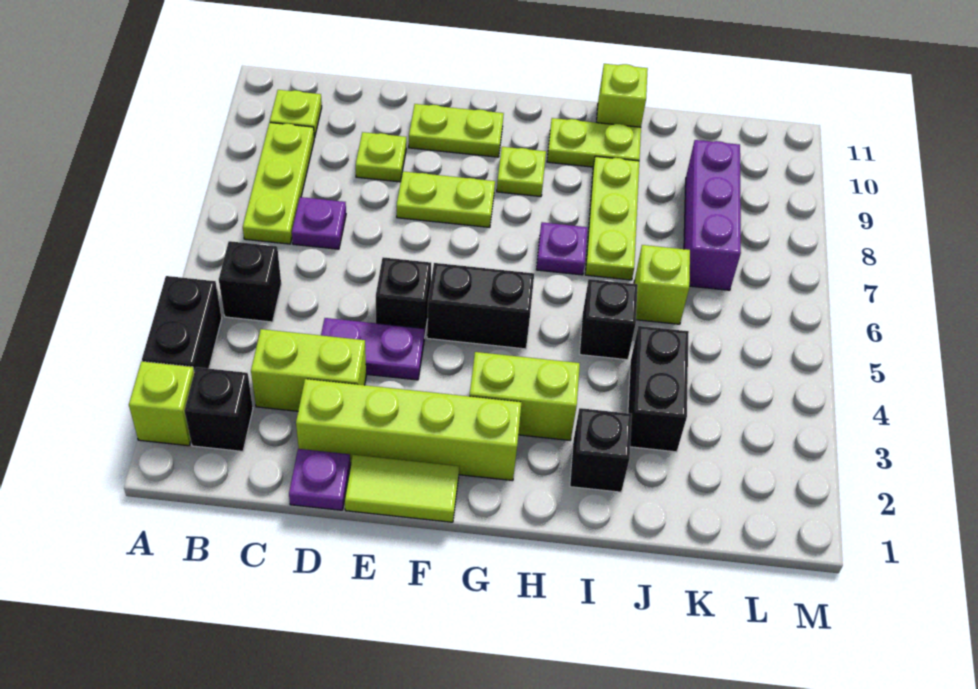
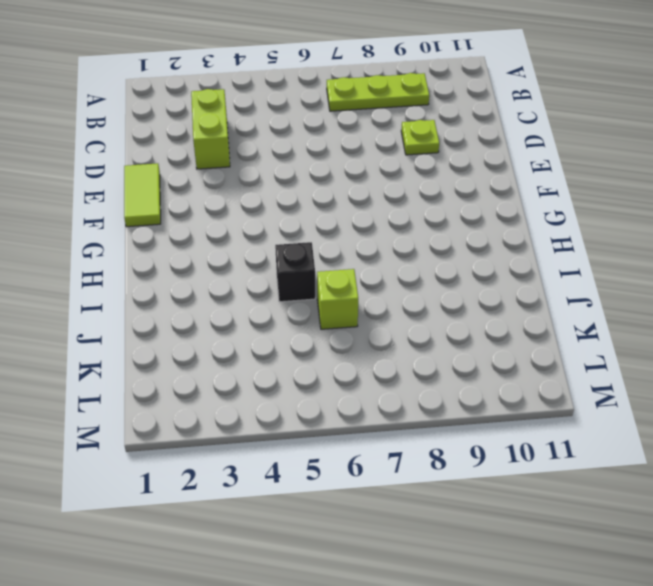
none -> lime 1x1 brick [129,361,194,446]
none -> black 1x2 brick [142,276,222,372]
none -> black 1x1 brick [184,367,253,451]

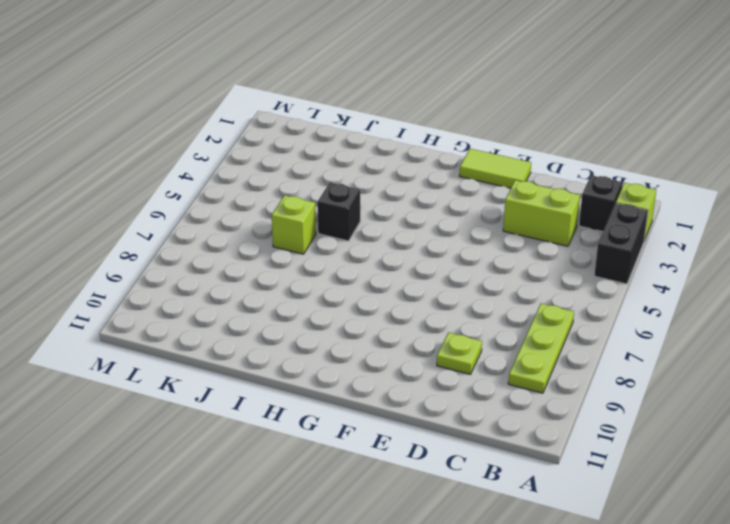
none -> black 1x1 brick [219,241,281,322]
none -> lime 1x1 plate [270,90,322,138]
none -> purple 1x1 plate [292,197,346,249]

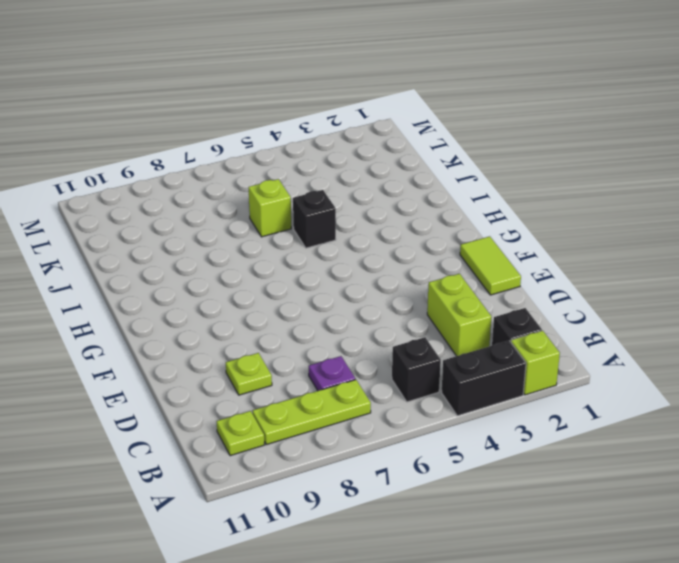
none -> purple 1x1 plate [289,449,351,510]
none -> lime 1x4 brick [296,379,522,481]
none -> purple 1x2 plate [321,318,425,380]

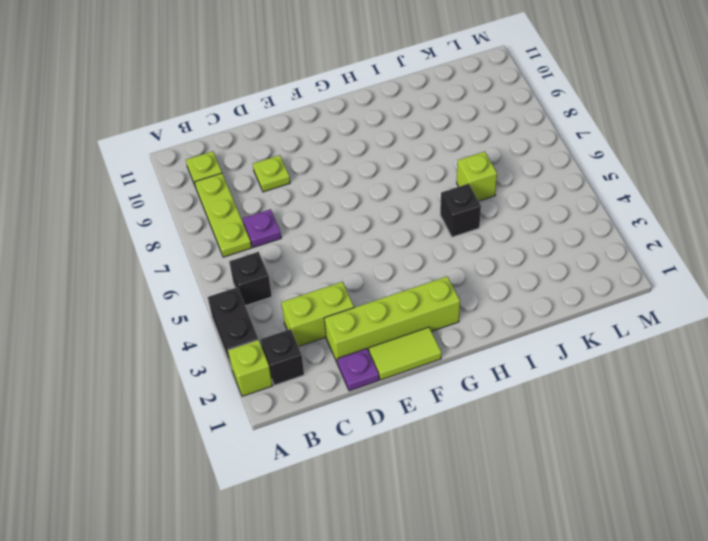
none -> purple 1x2 plate [321,318,425,380]
none -> black 1x1 brick [376,257,431,338]
none -> lime 1x2 plate [397,171,495,227]

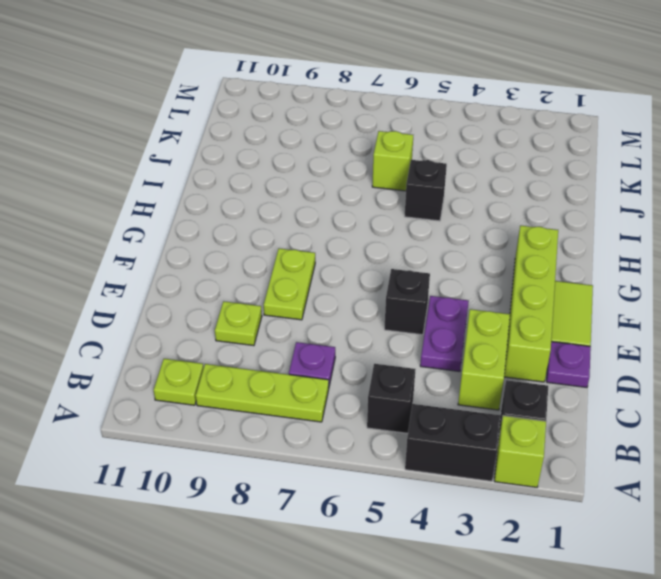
none -> lime 1x2 plate [409,104,504,157]
none -> black 1x2 brick [427,263,534,349]
none -> lime 1x2 brick [470,352,580,440]

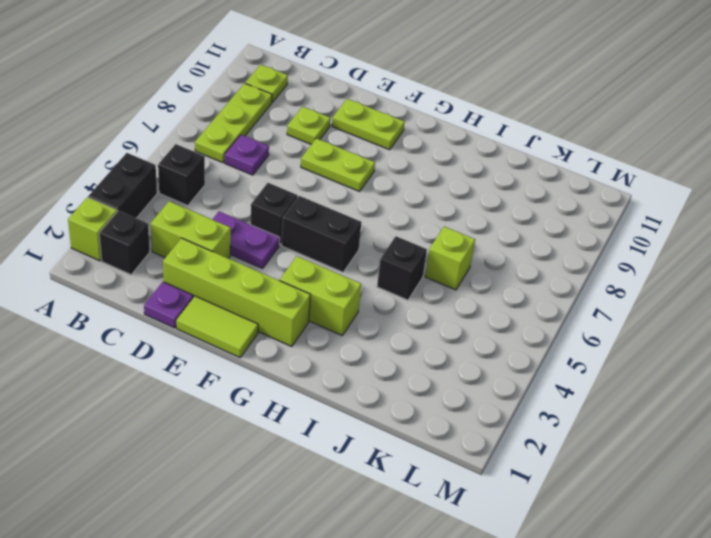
none -> lime 1x1 plate [497,147,546,197]
none -> purple 1x1 plate [536,222,587,275]
none -> lime 1x2 plate [547,118,641,167]

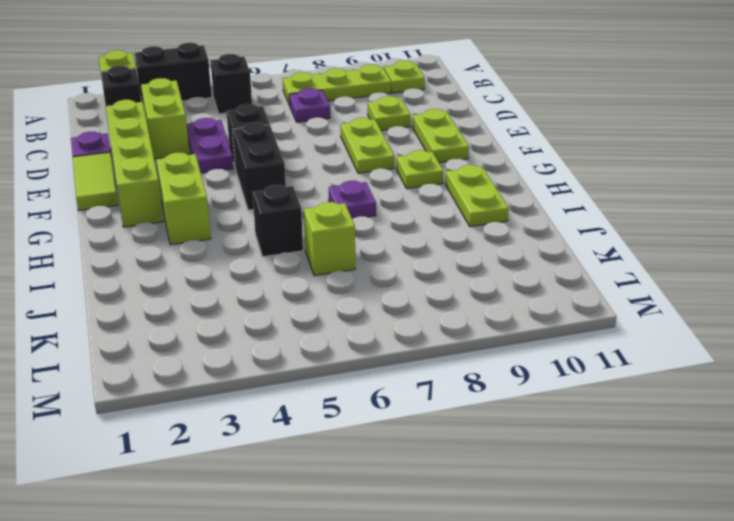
none -> black 1x1 brick [570,408,632,492]
none -> lime 1x3 plate [585,156,639,280]
none -> lime 1x1 brick [596,64,648,127]

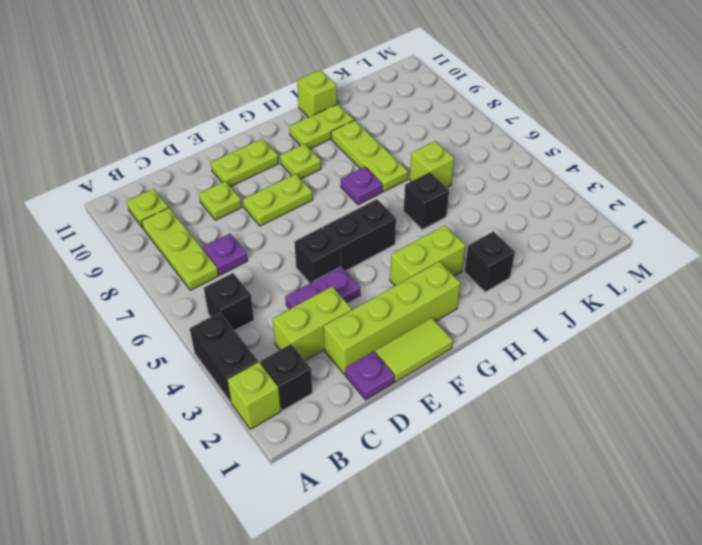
none -> black 1x2 brick [628,326,689,452]
none -> purple 1x3 brick [684,140,741,290]

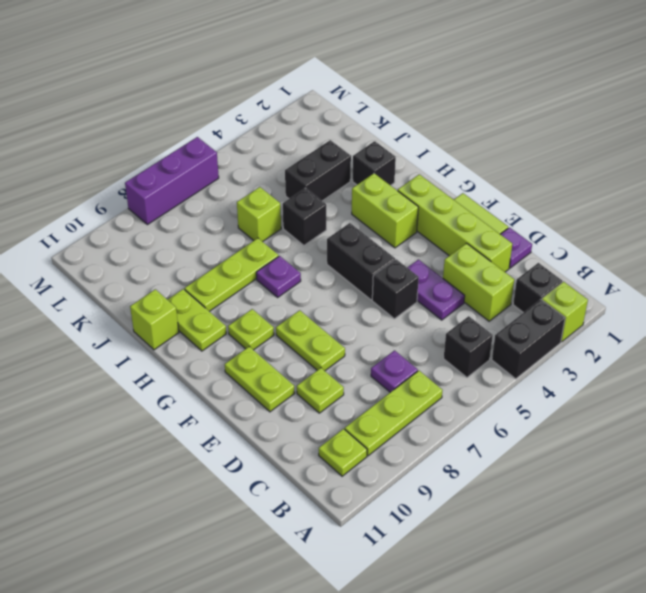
purple 1x3 brick [125,137,219,225] -> purple 1x3 brick moved to [684,140,741,290]

